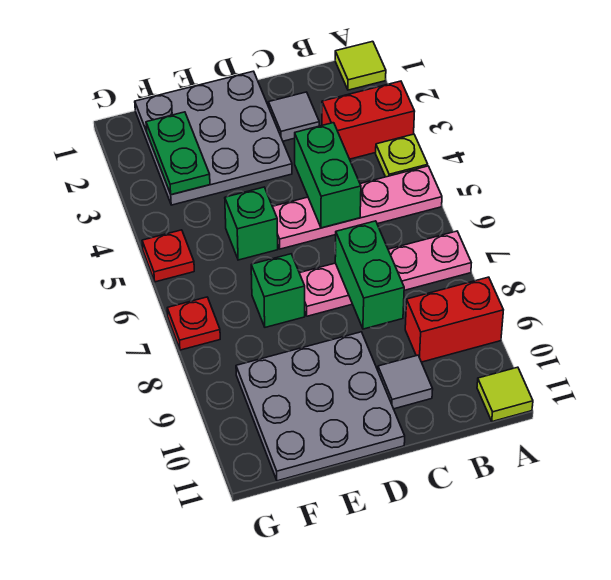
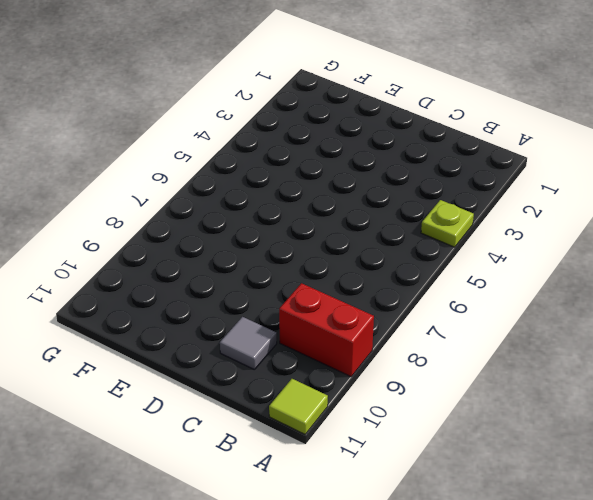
none -> lime 1x1 tile [335,41,386,90]
none -> red 1x2 brick [322,81,415,159]
none -> pink 1x4 plate [273,166,442,249]

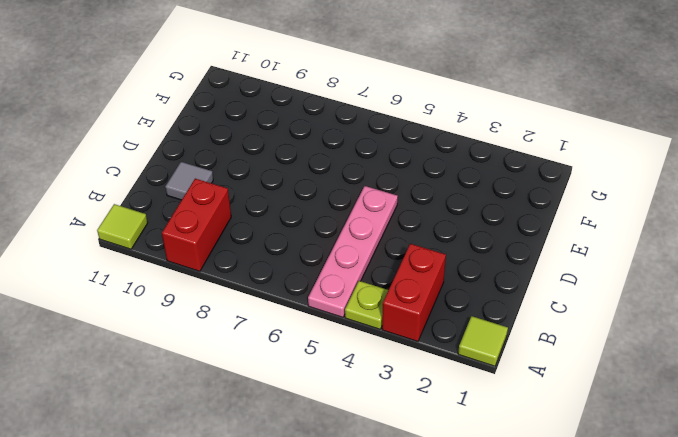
none -> pink 1x4 plate [300,231,471,316]
none -> grey 1x1 tile [268,92,319,141]
none -> grey 3x3 plate [135,71,292,205]

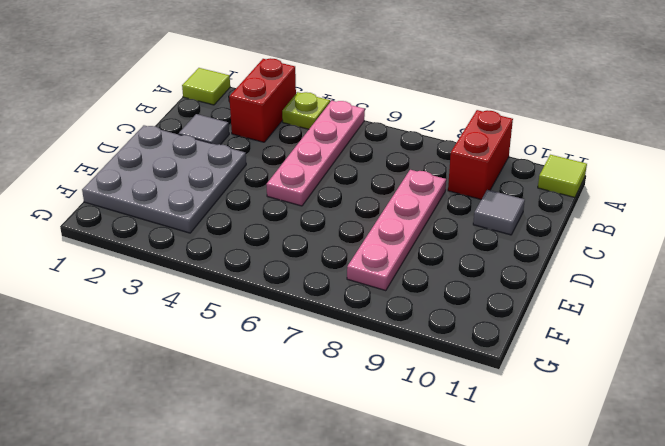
pink 1x4 plate [347,170,446,291] -> pink 1x4 plate moved to [300,231,471,316]
none -> grey 3x3 plate [236,332,405,481]
none -> green 1x1 brick [225,187,278,260]
none -> green 1x1 brick [251,254,305,327]

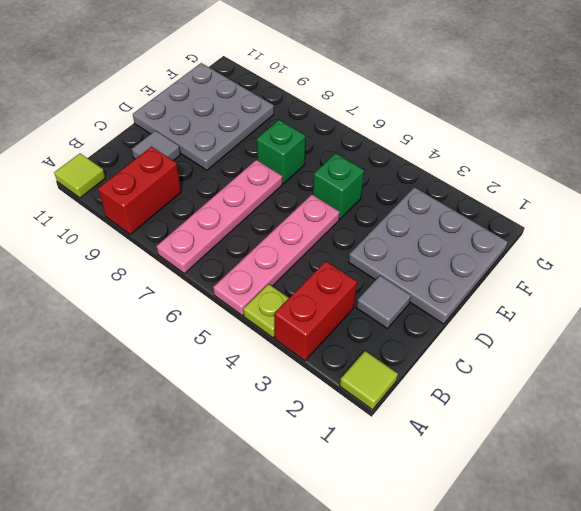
none -> red 1x1 plate [142,230,194,282]
none -> red 1x1 plate [167,297,220,350]
none -> green 1x2 brick [295,123,361,228]

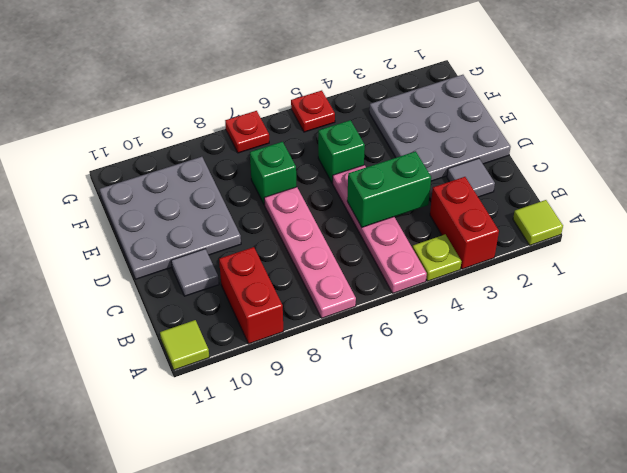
none -> green 1x2 brick [335,221,404,329]
none -> green 1x2 plate [146,112,210,195]

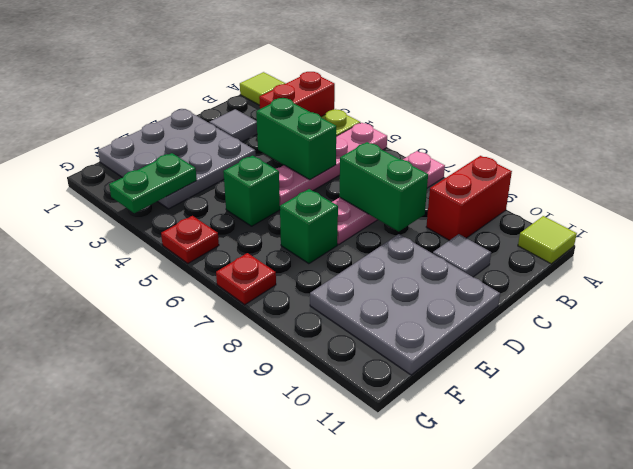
green 1x2 plate [109,153,197,213] -> green 1x2 plate turned to [146,112,210,195]

